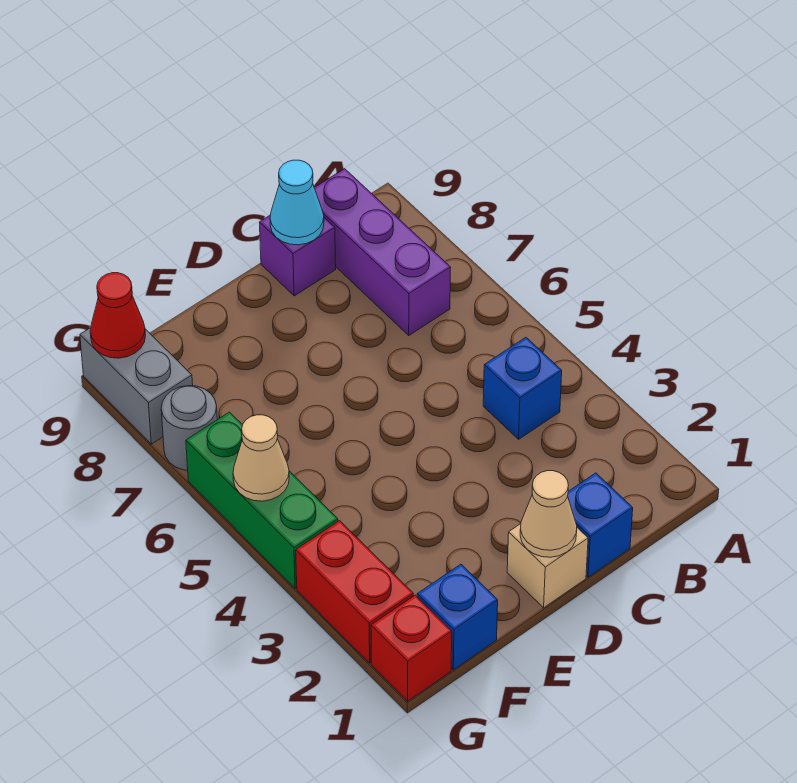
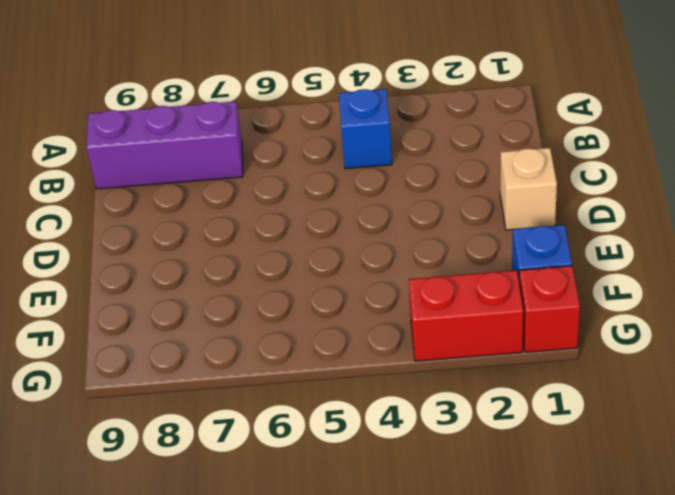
none -> blue 1x1 brick [568,473,633,577]
none -> purple 1x1 brick [259,215,336,296]
none -> green 1x3 brick [186,412,338,589]

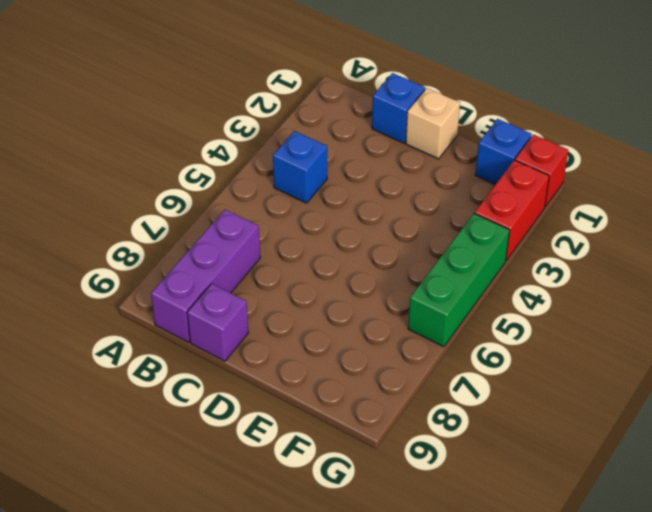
none -> grey 1x1 round brick [161,386,217,470]
none -> grey 1x2 brick [80,328,193,444]
none -> cyan 1x1 cone [270,160,324,245]

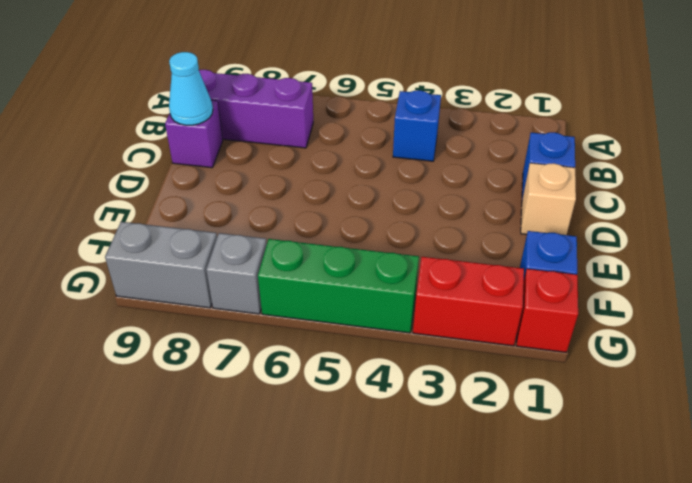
grey 1x1 brick [206,233,267,314] -> grey 1x1 round brick [161,386,217,470]
none -> tan 1x1 cone [520,471,577,557]
none -> tan 1x1 cone [233,415,289,501]
none -> red 1x1 cone [90,273,146,358]

